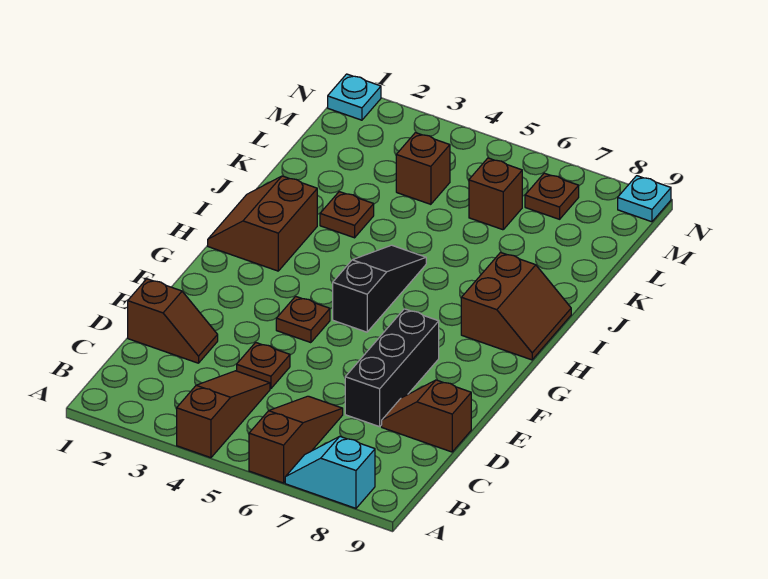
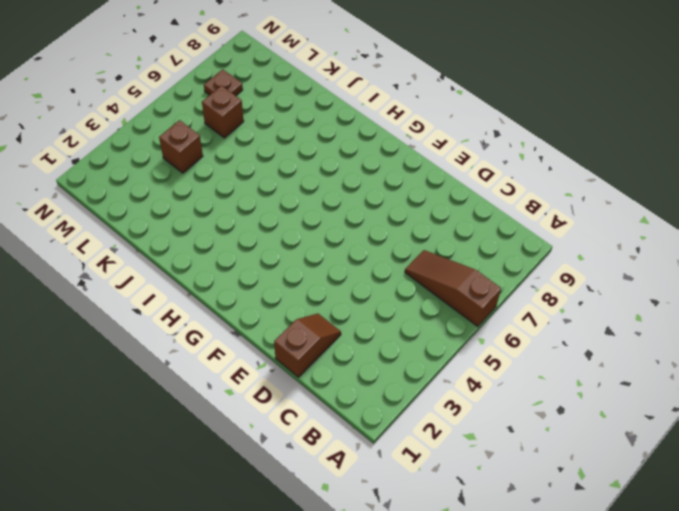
none -> brown 1x3 slope [177,371,270,458]
none -> cyan 1x2 slope [285,437,375,508]
none -> brown 1x1 plate [237,342,290,389]

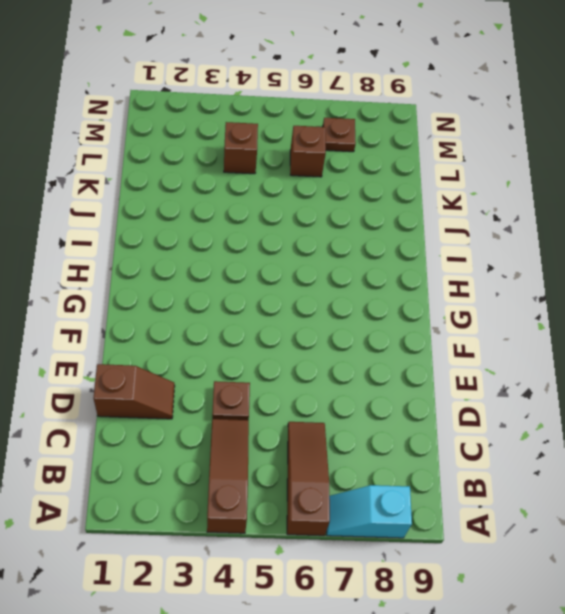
none -> black 1x3 brick [345,309,439,427]
none -> brown 1x2 slope [382,380,471,452]
none -> brown 1x1 plate [276,296,330,343]

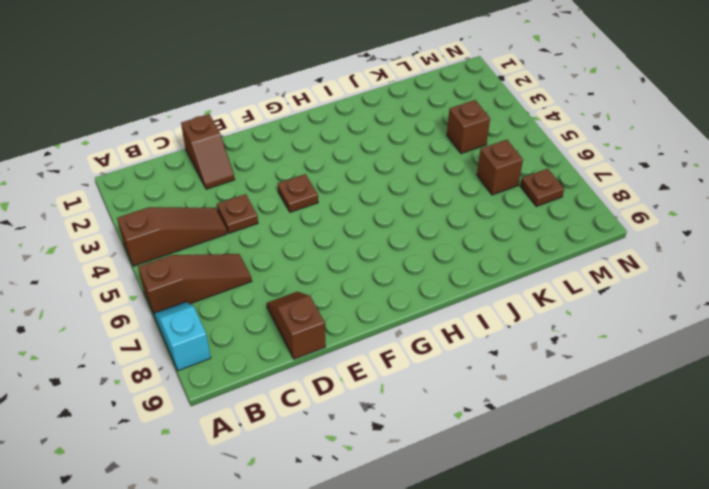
none -> black 1x3 brick [345,309,439,427]
none -> black 1x3 slope [333,245,426,332]
none -> brown 2x2 slope [208,176,317,271]

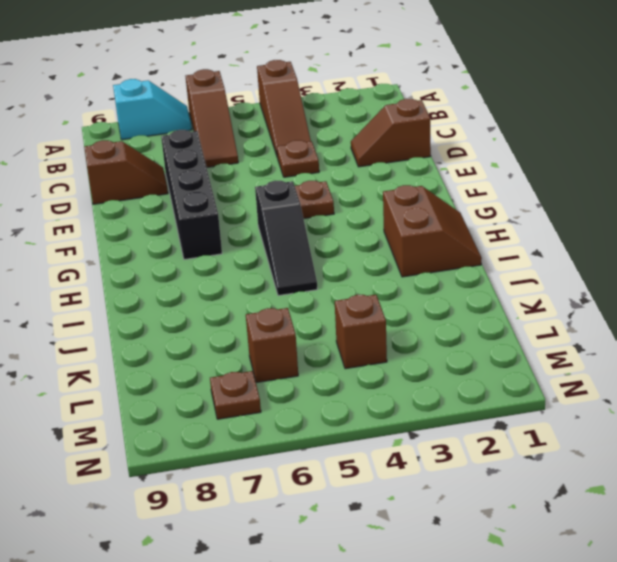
black 1x4 brick [161,130,222,259] -> black 1x3 brick [345,309,439,427]
none -> brown 2x2 slope [461,253,571,360]
none -> brown 1x1 plate [320,192,374,238]
none -> cyan 1x1 plate [328,74,381,120]

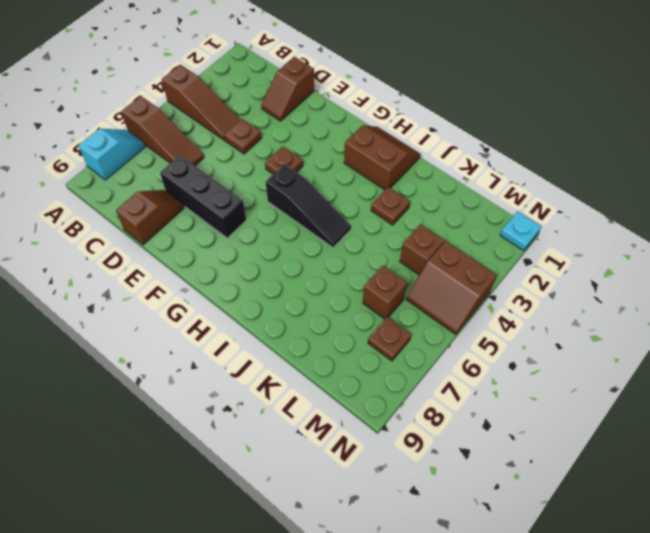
brown 2x2 slope [406,241,497,334] -> brown 2x2 slope moved to [461,253,571,360]
none -> cyan 1x1 plate [618,176,671,222]

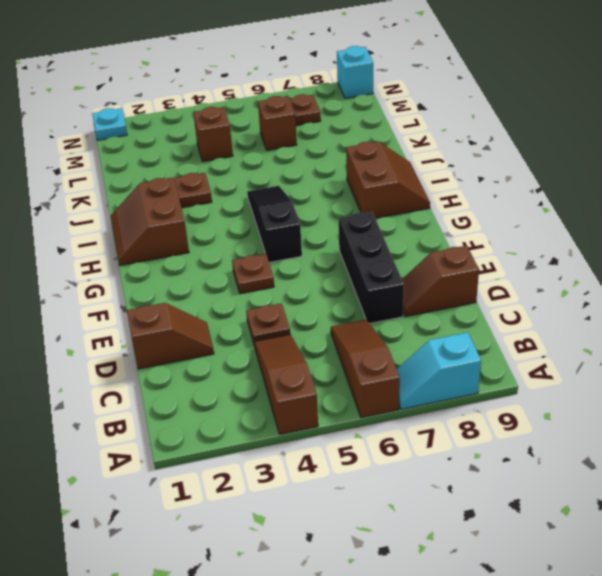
cyan 1x1 brick [337,46,373,98] -> cyan 1x1 plate [618,176,671,222]

